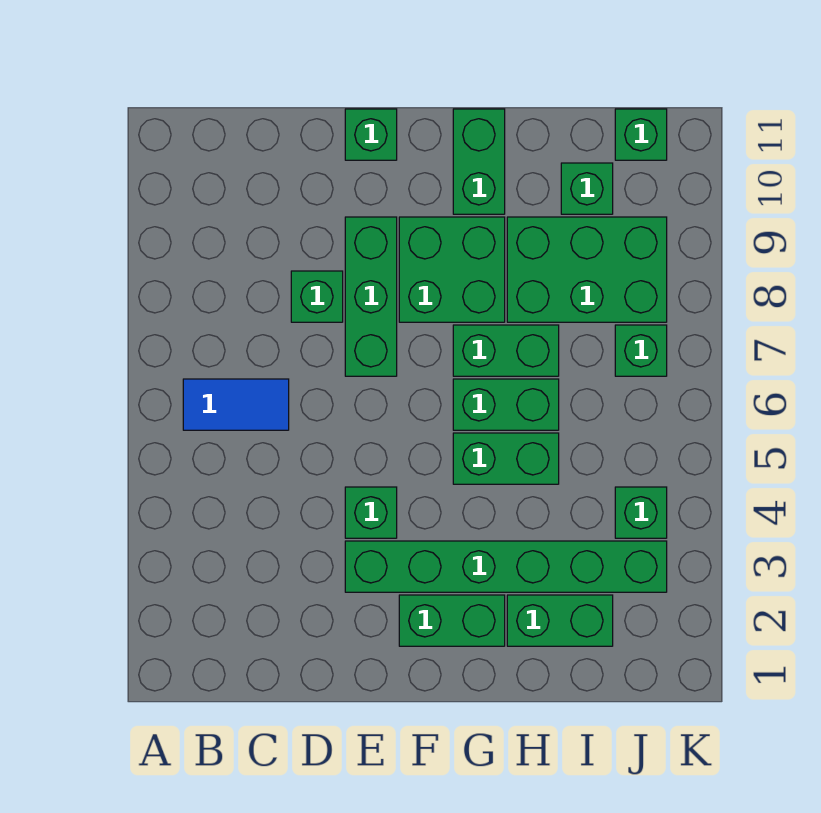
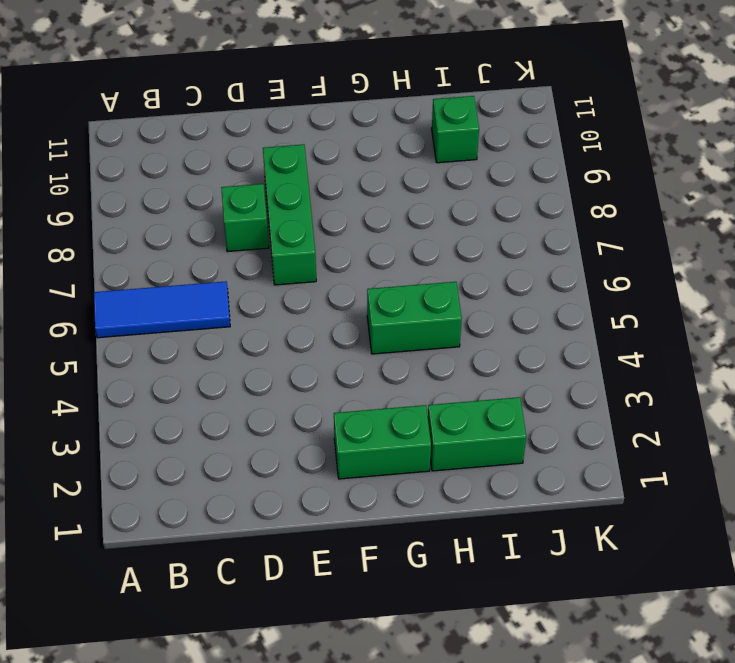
blue 1x3 tile [94,281,230,338] -> blue 1x2 tile [183,379,289,430]
none -> green 1x6 brick [345,541,667,592]
none -> green 1x1 brick [345,487,397,538]
none -> green 1x1 brick [345,109,397,160]

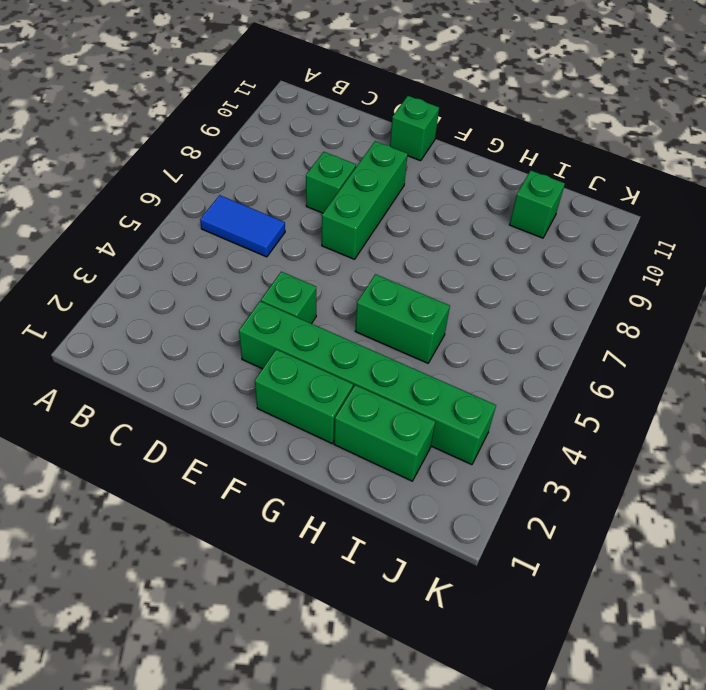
none -> green 2x2 brick [399,217,505,322]
none -> green 1x2 brick [453,379,559,430]
none -> green 1x2 brick [453,325,559,376]

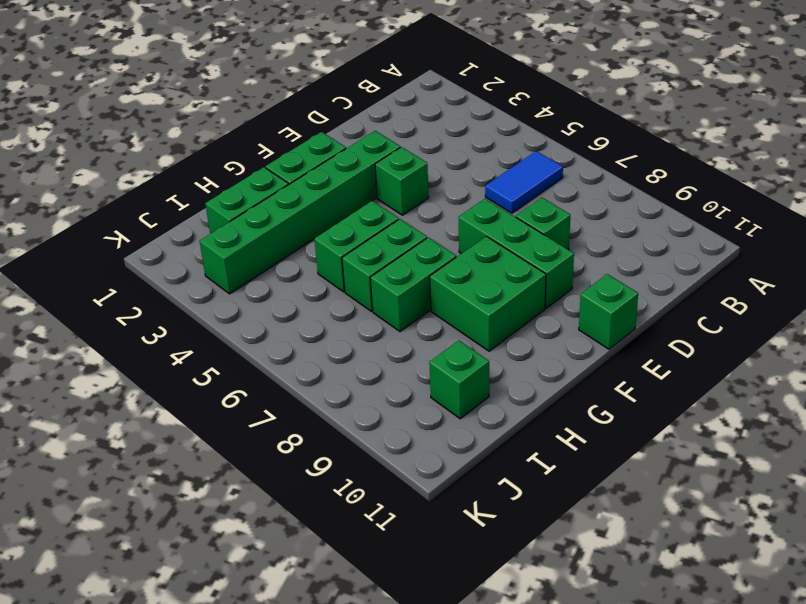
none -> green 1x2 brick [453,109,505,214]
none -> green 2x3 brick [507,217,667,322]
none -> green 1x1 brick [615,487,667,538]

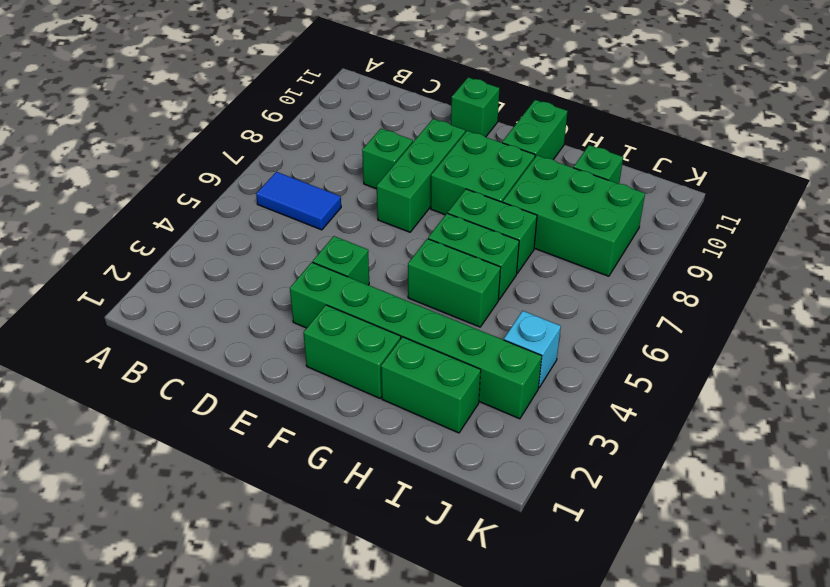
cyan 1x1 brick [504,311,561,388] -> green 1x1 brick [615,487,667,538]
none -> green 1x1 brick [615,325,667,376]
none -> green 1x1 brick [615,109,667,160]

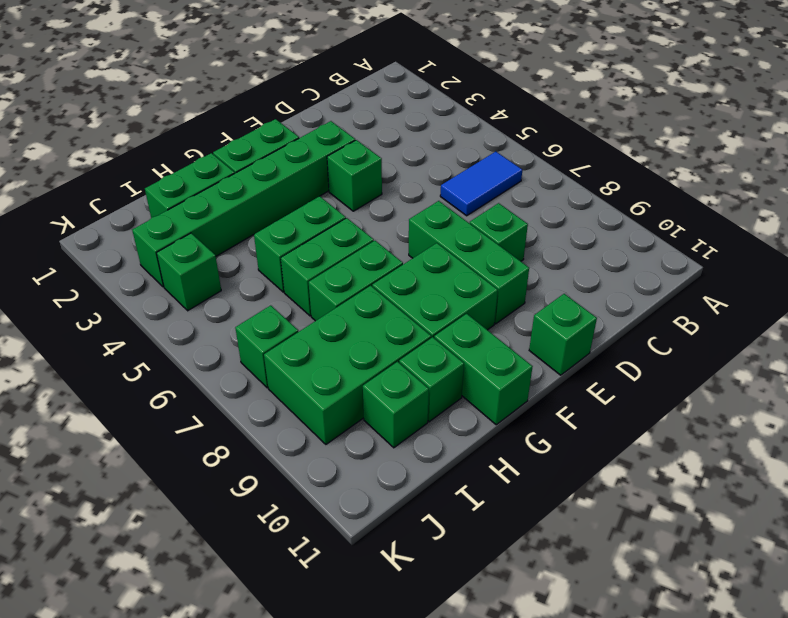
green 1x1 brick [399,337,464,422] -> green 1x1 brick moved to [615,109,667,160]

